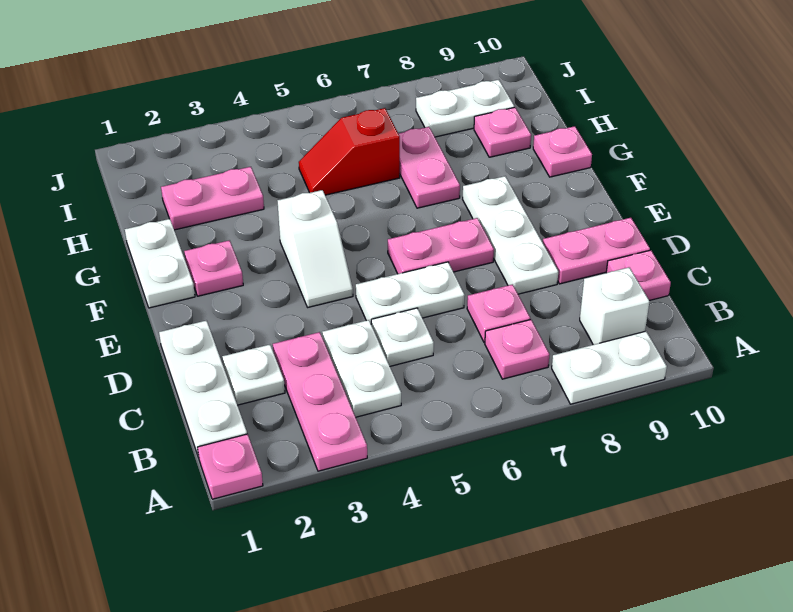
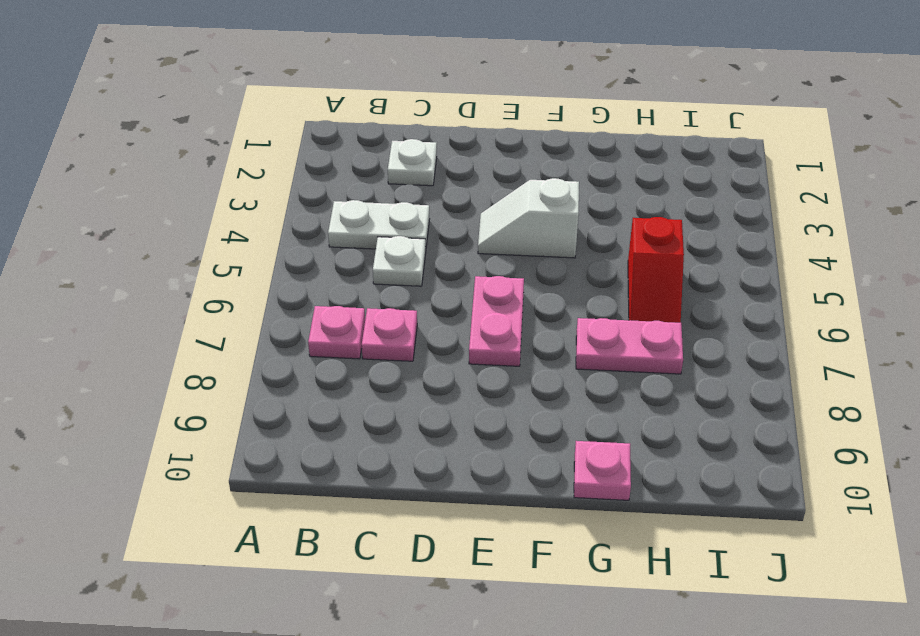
red 1x2 slope [628,217,684,323] -> red 1x2 slope turned to [299,108,400,195]
none -> pink 1x1 plate [198,434,263,499]
none -> pink 1x3 plate [273,332,367,471]
none -> white 1x2 plate [552,331,667,404]

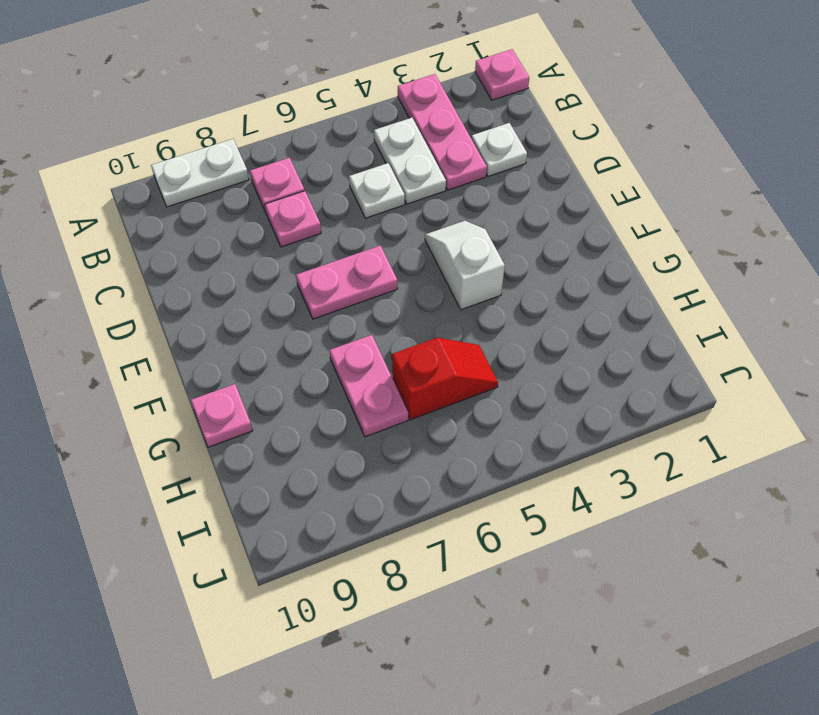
none -> white 1x3 plate [159,321,247,458]
none -> white 1x1 brick [580,267,650,345]
none -> pink 1x1 plate [606,250,671,301]

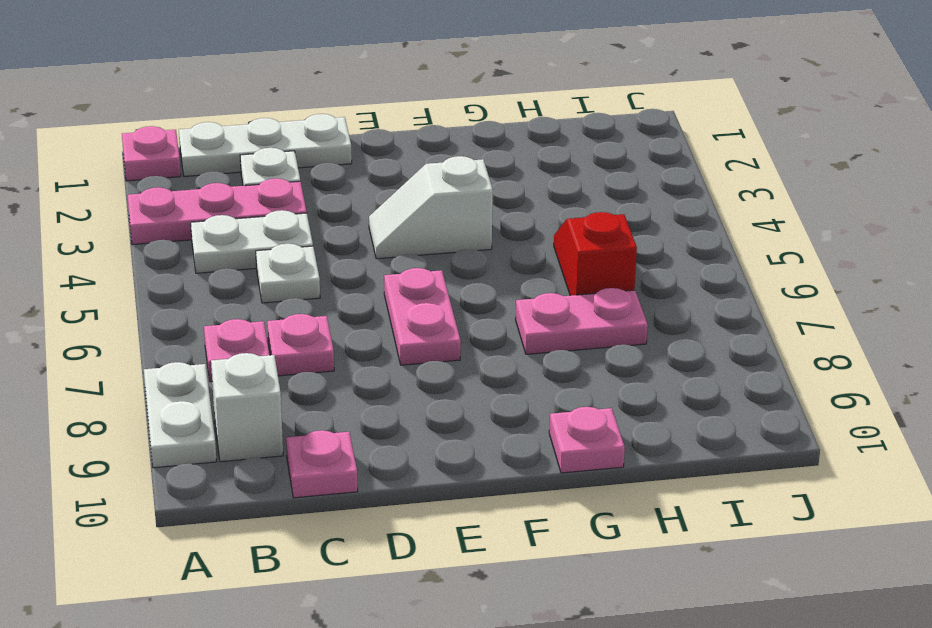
none -> white 1x2 plate [356,262,465,323]
none -> white 1x3 plate [463,176,558,294]
none -> pink 1x2 plate [543,218,650,284]

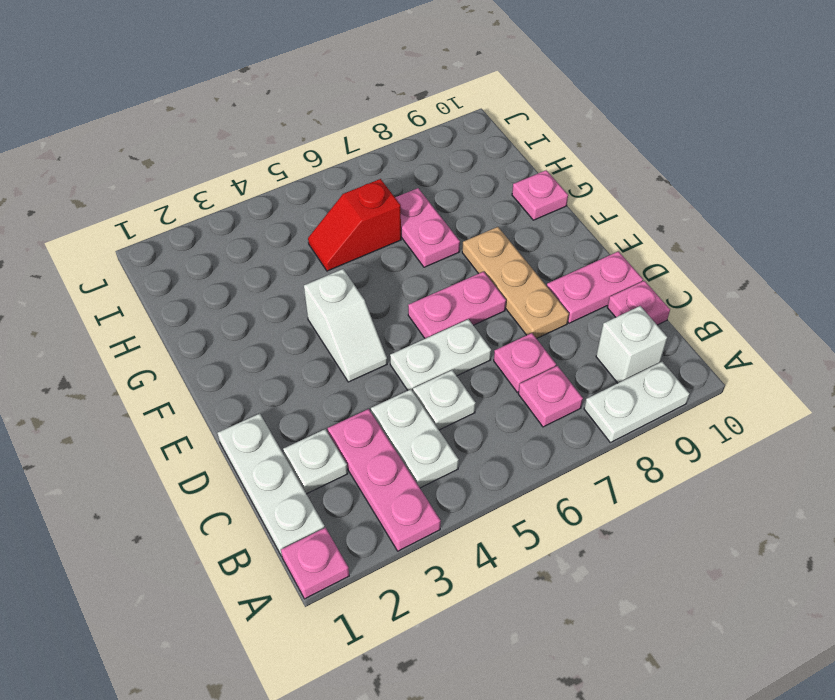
tan 1x3 plate [462,227,569,339] -> white 1x3 plate [463,176,558,294]
none -> white 1x2 plate [125,219,195,308]
none -> pink 1x1 plate [184,240,243,296]
none -> pink 1x2 plate [161,167,264,230]

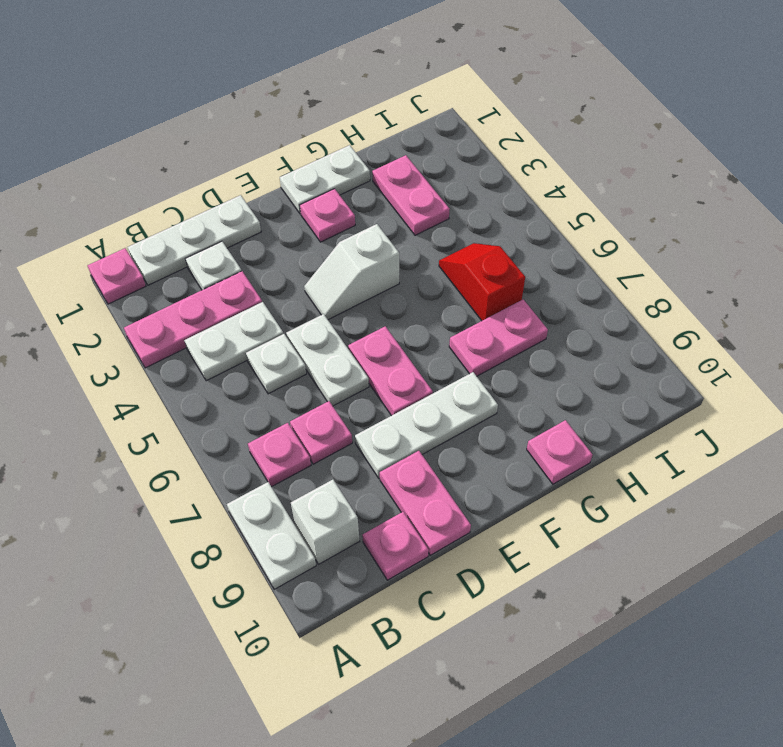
none -> pink 1x1 plate [474,107,531,157]
none -> white 1x2 plate [416,80,514,137]

